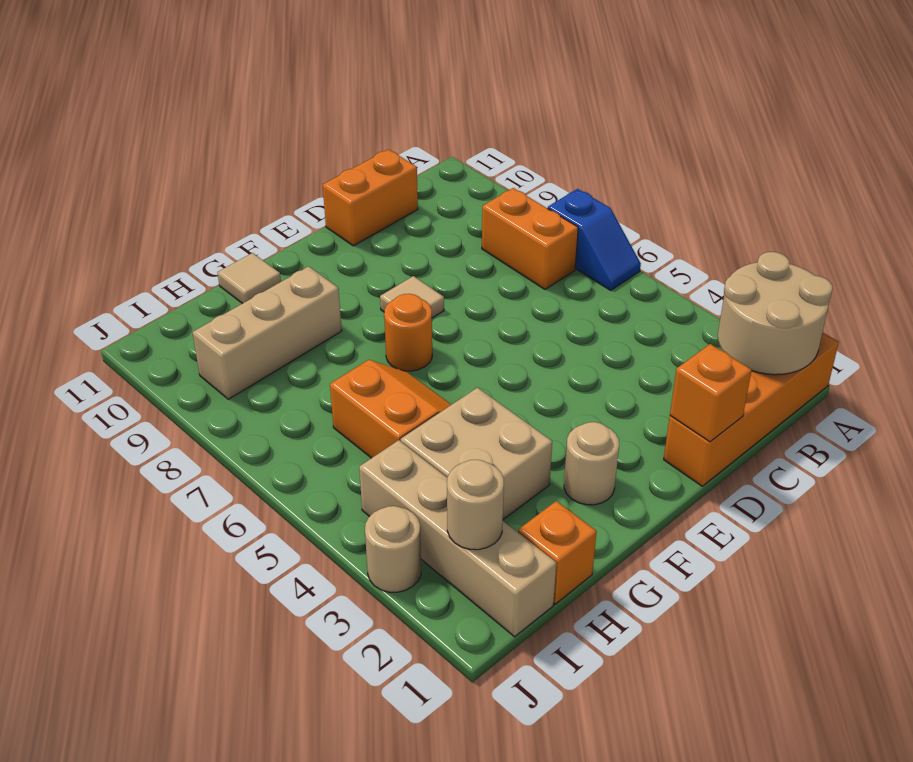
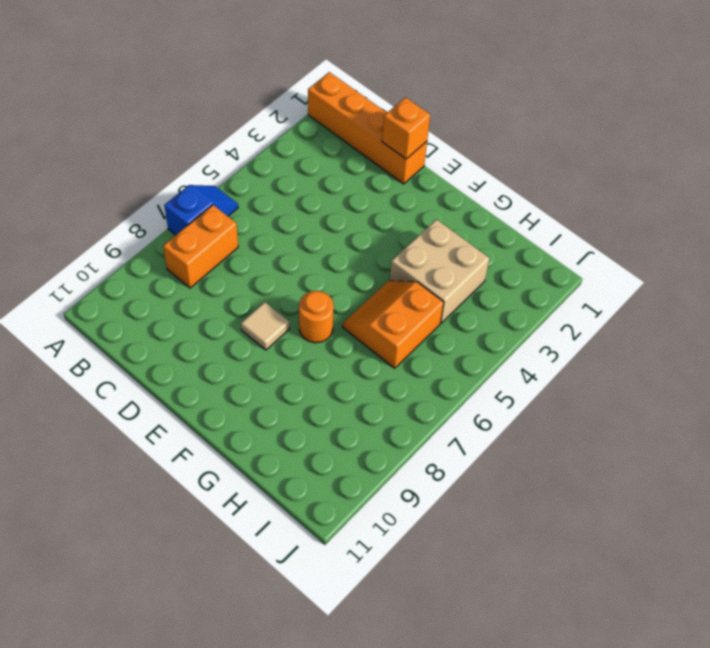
none -> orange 1x2 brick [323,149,418,246]
none -> tan 1x1 round brick [564,422,619,505]
none -> tan 1x3 brick [193,266,342,399]

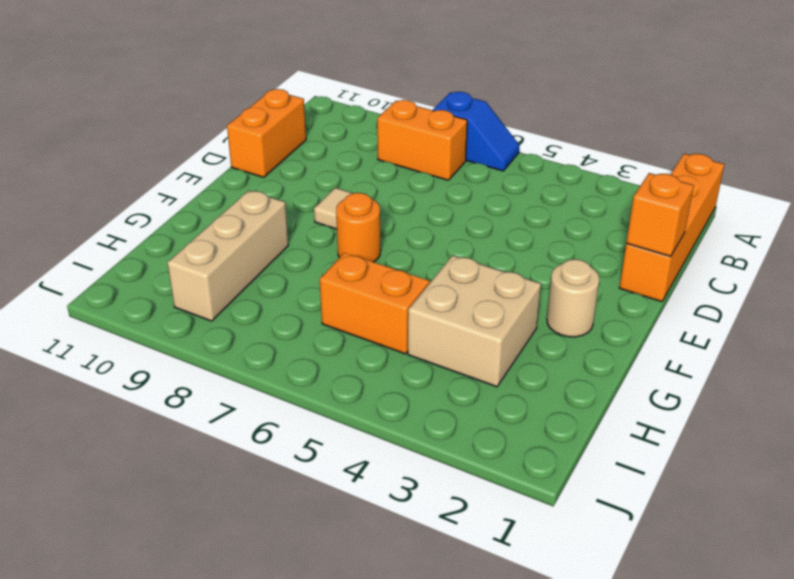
none -> tan 1x1 tile [217,253,281,304]
none -> orange 1x1 brick [518,501,597,604]
none -> tan 1x4 brick [359,440,556,637]

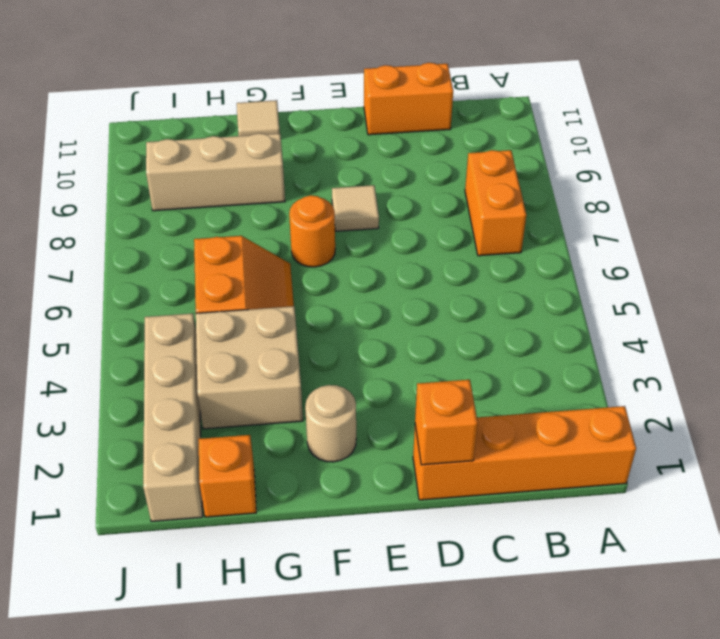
none -> blue 1x2 slope [548,189,641,290]
none -> tan 1x1 round brick [365,506,421,592]
none -> tan 2x2 round brick [718,252,833,375]

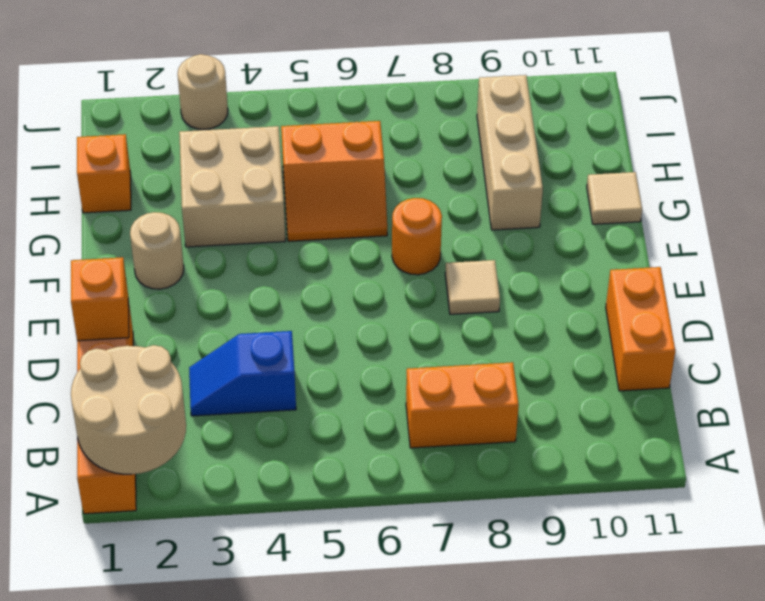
blue 1x2 slope [189,331,296,416] -> blue 1x2 slope moved to [548,189,641,290]
none -> tan 1x4 brick [359,440,556,637]
none -> tan 1x1 round brick [447,460,504,550]

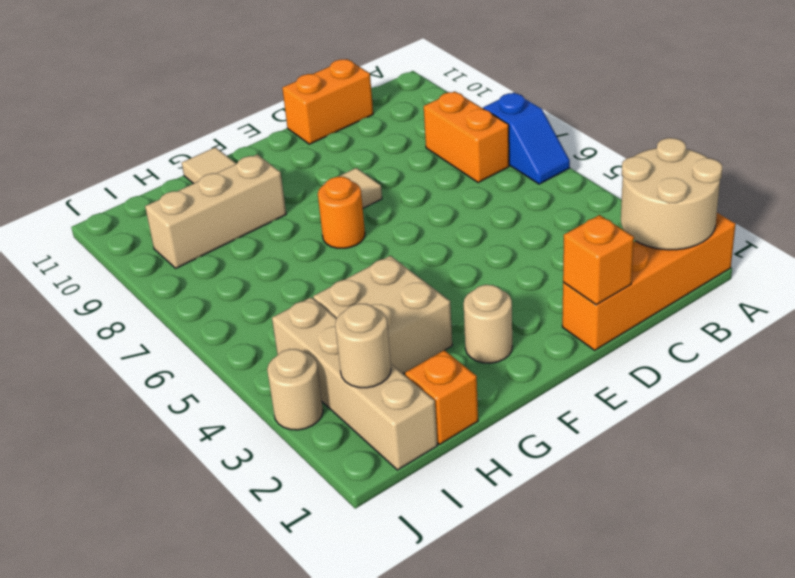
none -> orange 2x2 slope [330,360,451,458]

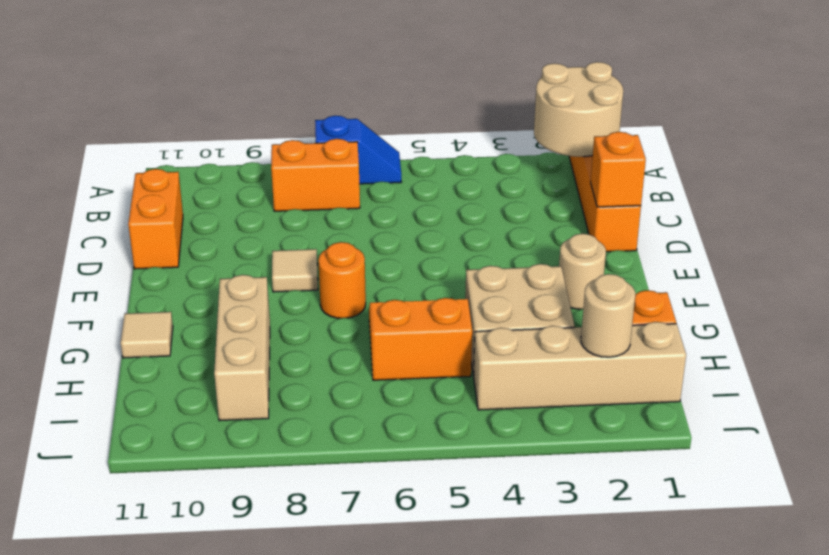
none -> tan 1x1 round brick [365,506,421,592]

